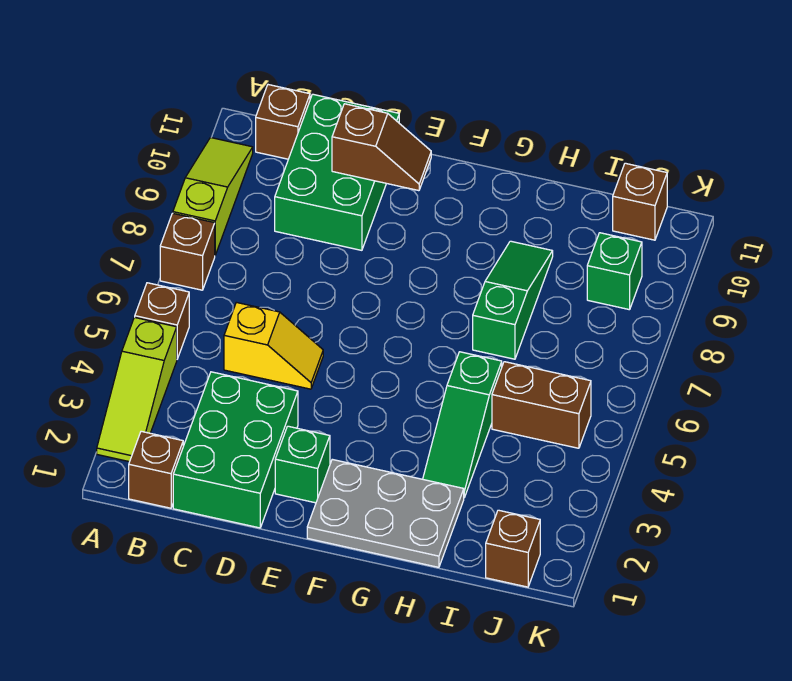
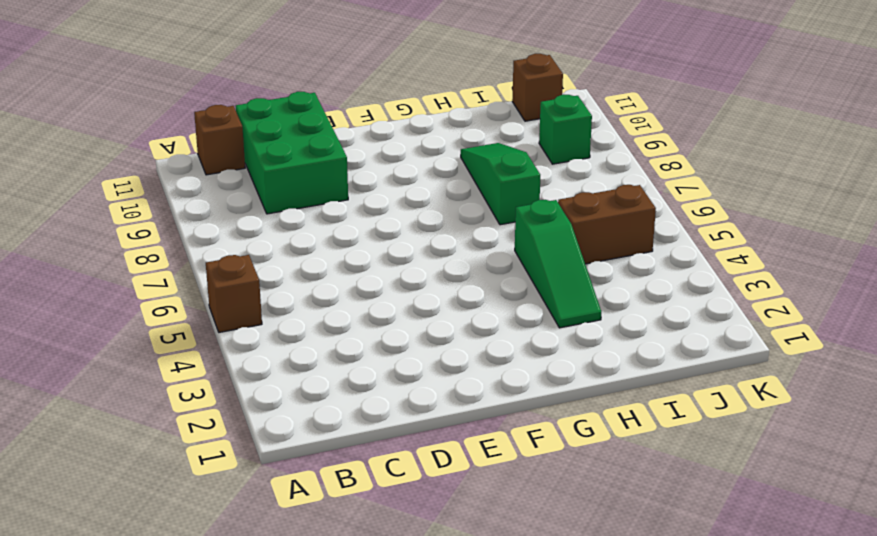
none -> lime 1x3 slope [97,317,177,462]
none -> brown 1x1 brick [160,213,215,290]
none -> lime 1x3 slope [173,138,253,255]

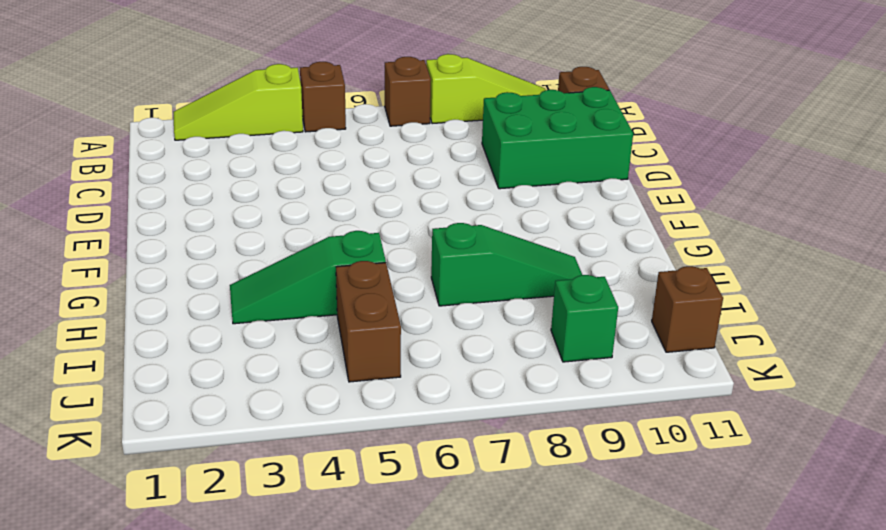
none -> brown 1x1 brick [129,431,183,508]
none -> green 2x3 brick [173,372,298,528]
none -> yellow 1x2 slope [224,302,323,389]

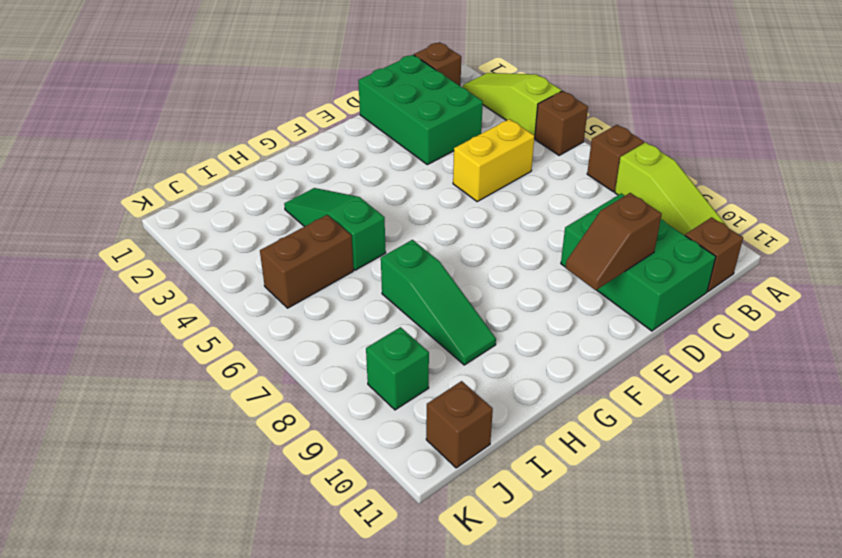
yellow 1x2 brick [453,119,534,201] -> yellow 1x2 slope [224,302,323,389]
none -> green 1x1 brick [275,426,330,503]
none -> grey 2x3 plate [307,459,464,567]
none -> brown 1x1 brick [486,510,540,587]

